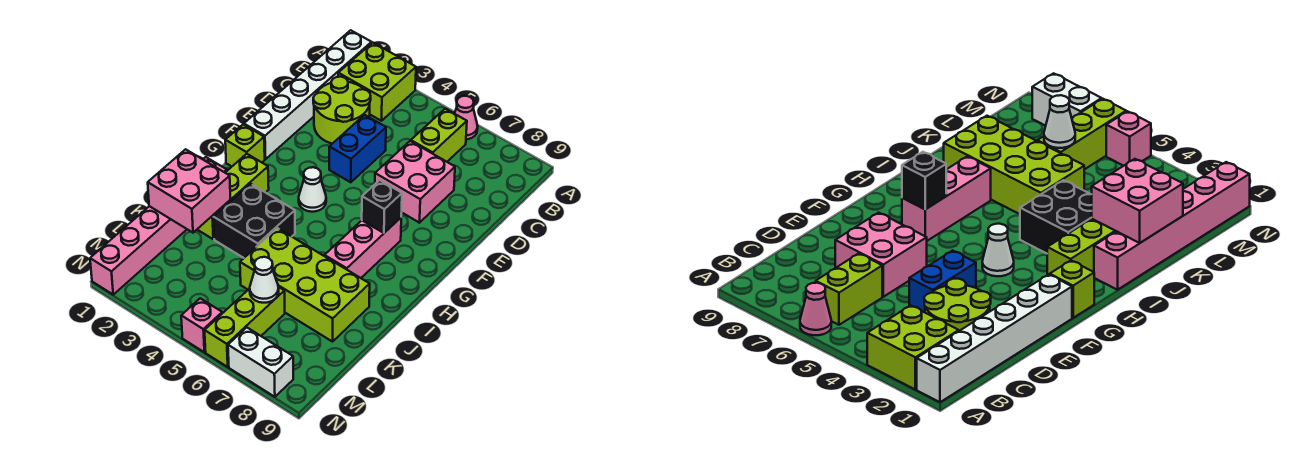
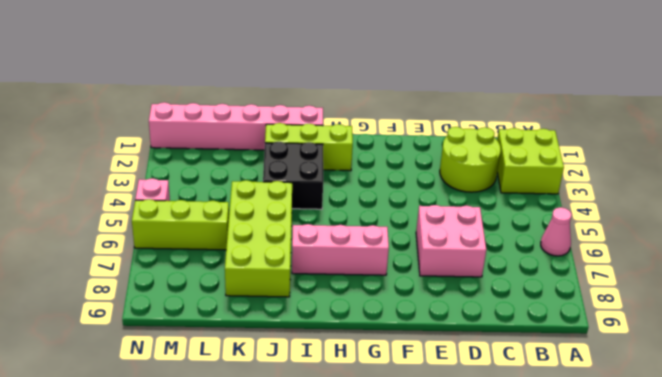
none -> white 1x6 brick [244,30,372,159]
none -> lime 1x2 brick [411,109,467,162]
none -> blue 1x2 brick [329,115,386,182]

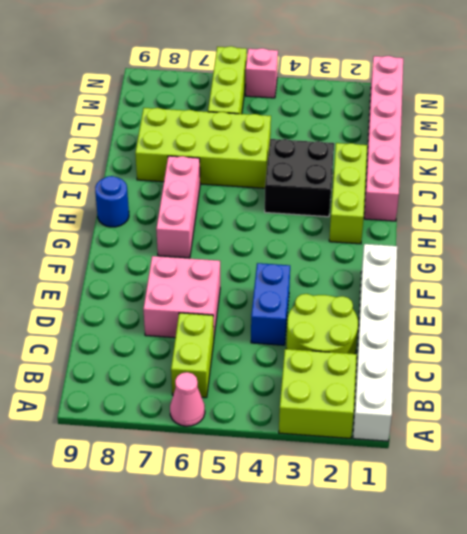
blue 1x1 round brick [95,176,129,227] -> none
none -> lime 1x1 brick [225,125,265,166]
none -> white 1x1 cone [299,167,326,212]
none -> white 1x2 brick [228,328,293,397]

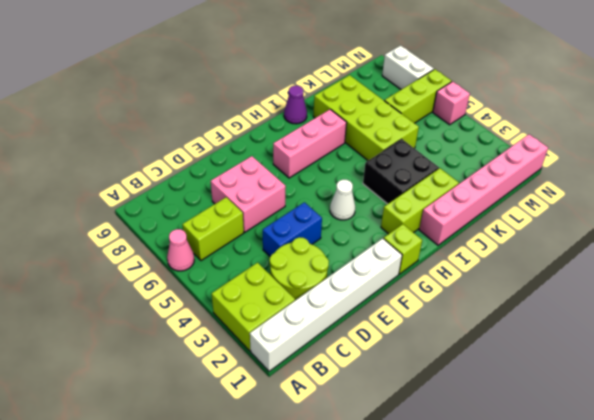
purple 1x1 cone [284,86,307,124] -> none
none -> black 1x1 brick [362,180,402,233]
none -> pink 2x2 brick [148,149,231,233]
none -> white 1x1 cone [250,257,279,303]

